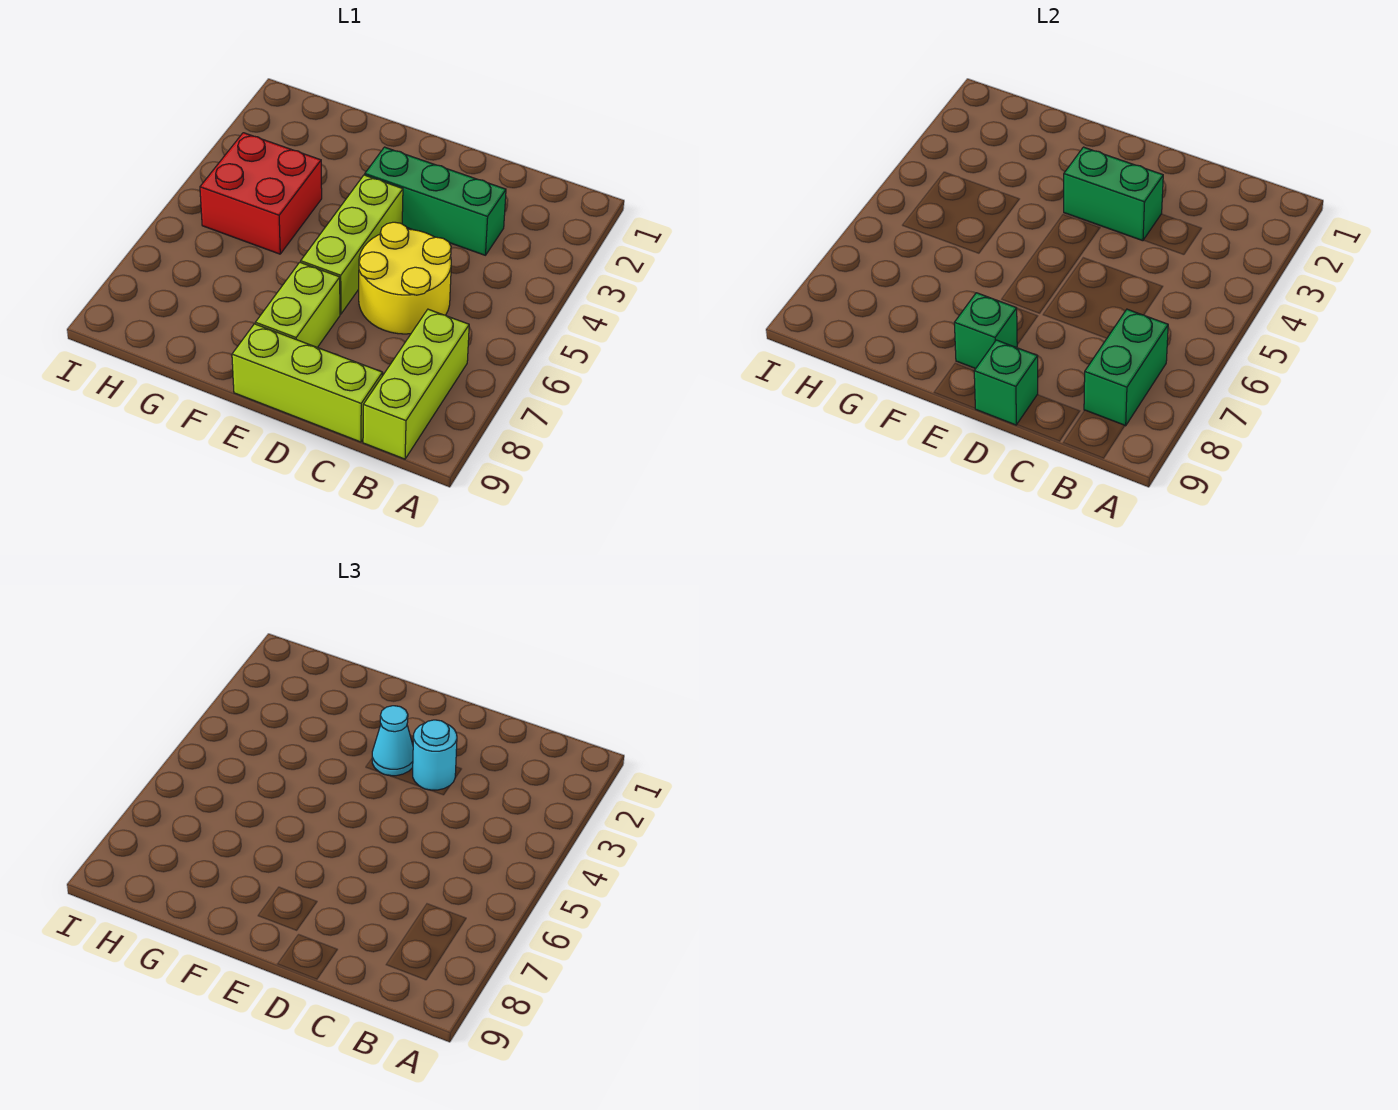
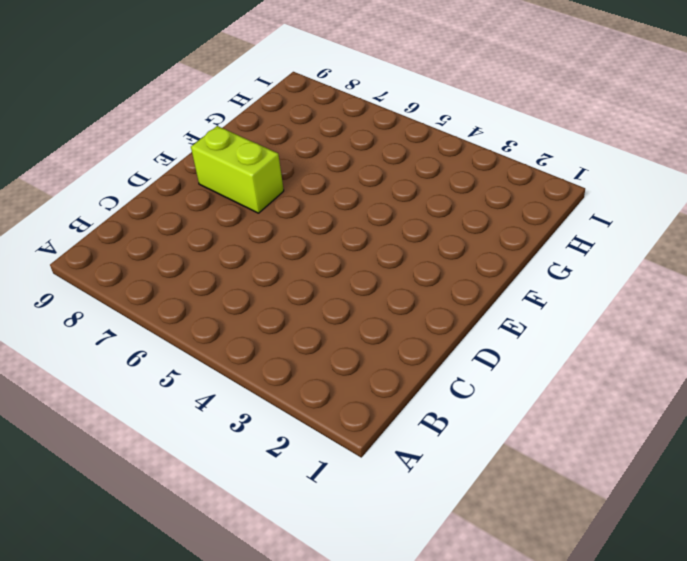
none -> lime 1x3 brick [363,309,469,459]
none -> green 1x3 brick [365,147,506,255]
none -> yellow 2x2 round brick [359,222,451,334]

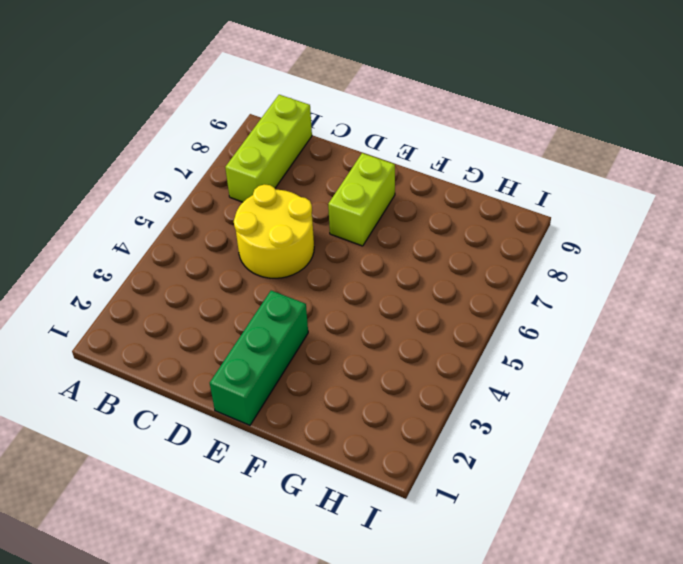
green 1x3 brick [210,291,308,425] -> green 1x3 brick turned to [365,147,506,255]
none -> lime 1x3 brick [232,324,382,442]
none -> lime 1x3 brick [301,175,403,314]
none -> red 2x2 brick [200,133,322,254]

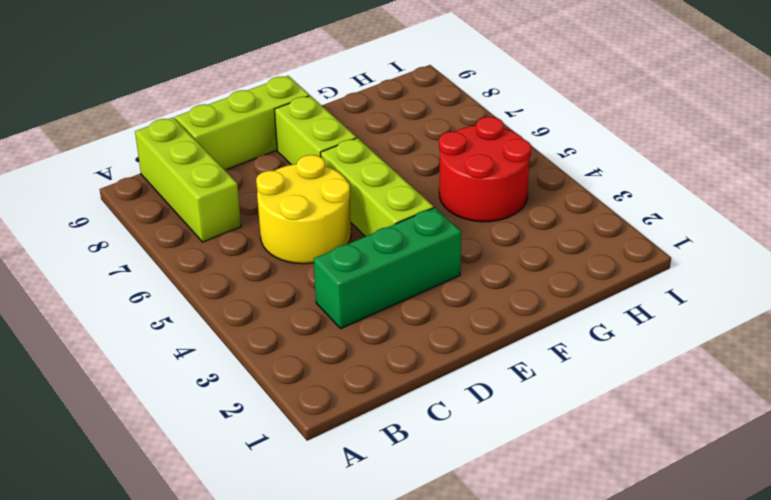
red 2x2 round brick [439,117,531,222] -> red 2x2 brick [200,133,322,254]
none -> green 1x2 brick [1084,309,1168,426]
none -> green 1x2 brick [1064,147,1163,241]
none -> green 1x1 brick [974,340,1038,425]

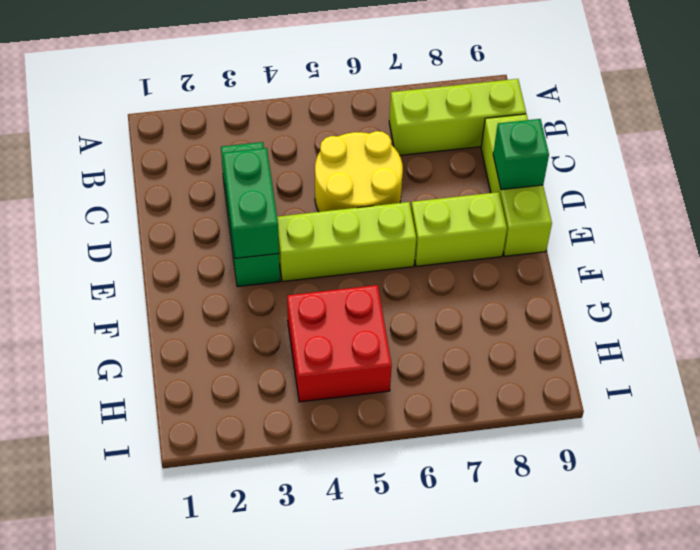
none -> green 1x2 brick [1084,309,1168,426]
none -> green 1x1 brick [954,293,1018,369]
none -> cyan 1x1 round brick [413,720,457,790]

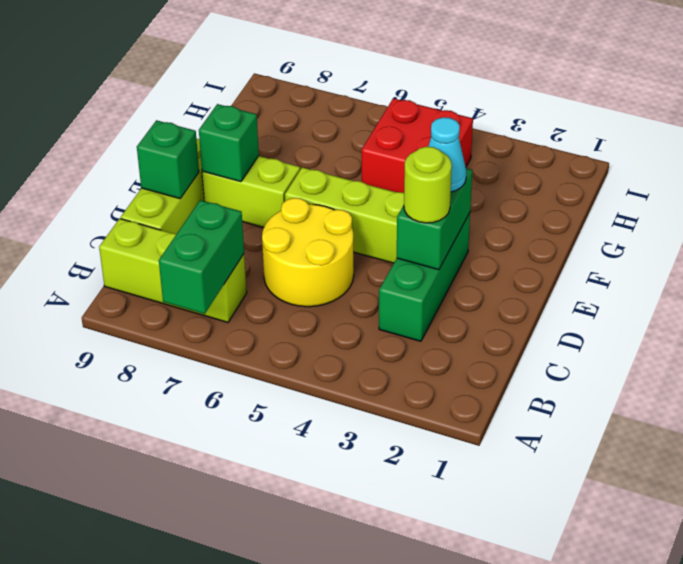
green 1x2 brick [159,200,244,314] -> green 1x2 brick turned to [1084,309,1168,426]
lime 1x1 round brick [404,147,452,223] -> cyan 1x1 round brick [413,720,457,790]

